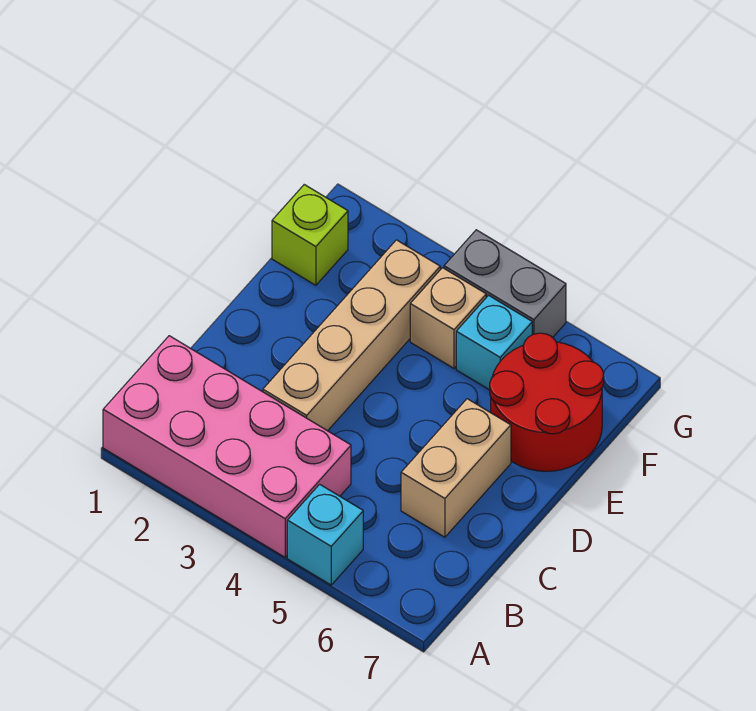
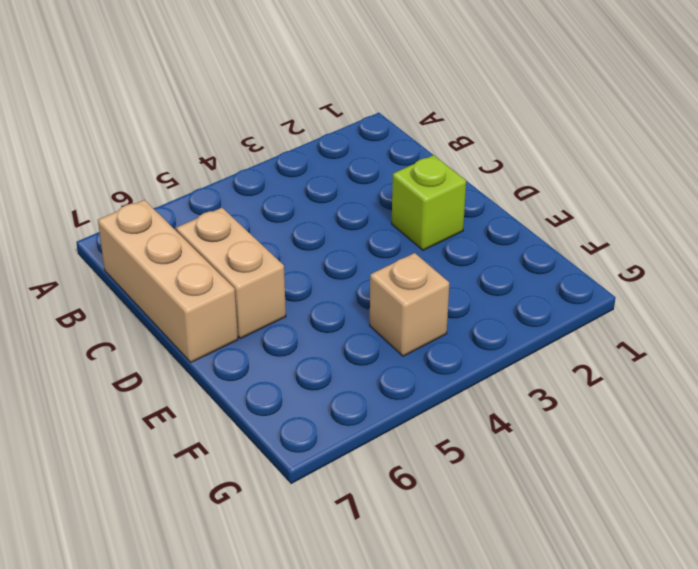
tan 1x3 brick [98,200,238,362] -> none
lime 1x1 brick [392,155,466,250] -> lime 1x1 brick moved to [272,185,348,285]
none -> pink 2x4 brick [103,336,351,557]
none -> cyan 1x1 brick [287,484,363,585]

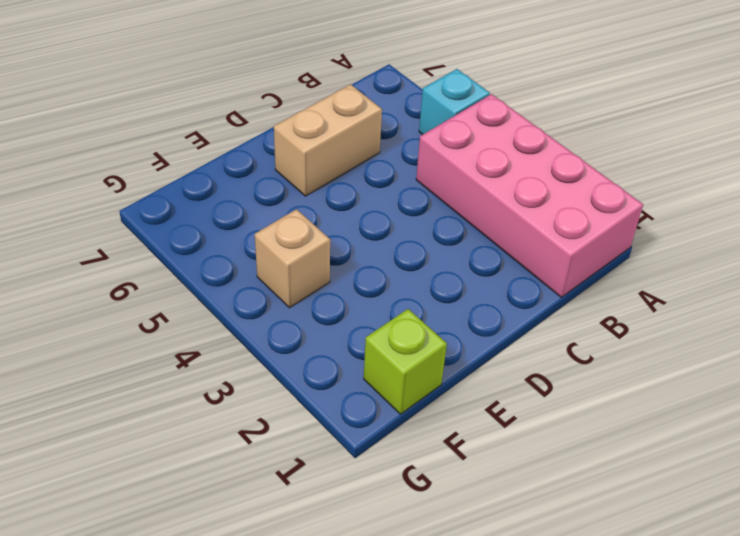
none -> tan 1x4 brick [263,240,440,431]
none -> red 2x2 round brick [490,333,604,471]

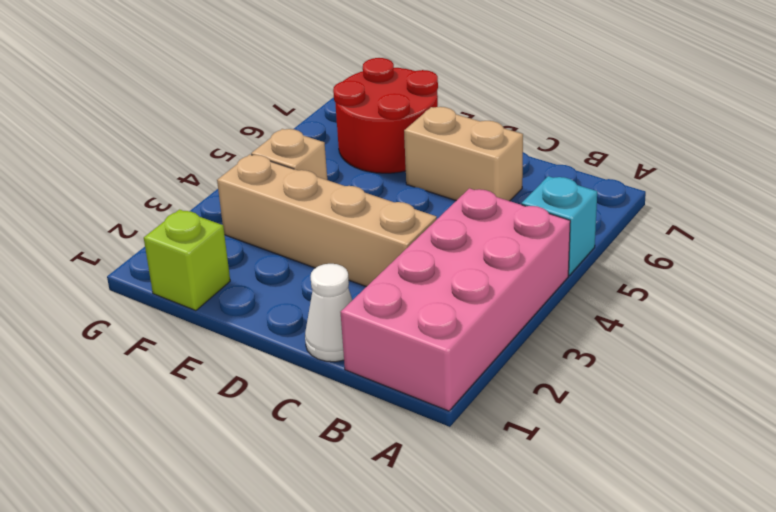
white 1x1 cone [305,264,352,362] -> none
none -> cyan 1x1 brick [456,295,532,390]
none -> grey 1x2 brick [444,230,566,338]

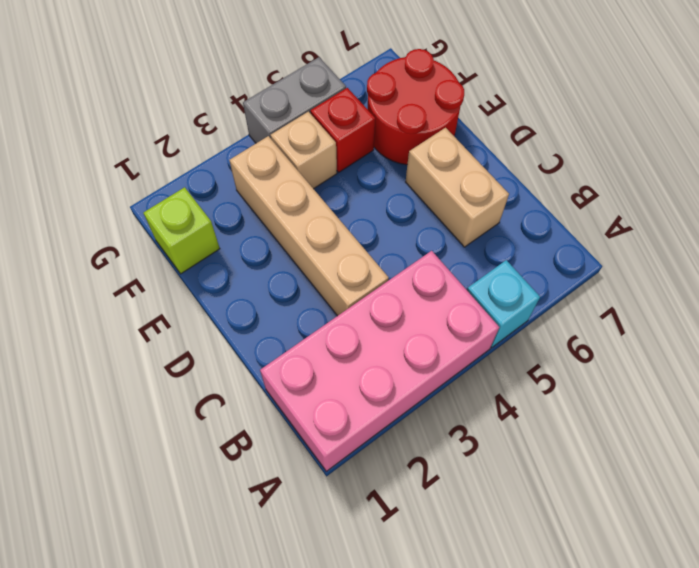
red 1x1 brick [310,88,375,172] -> cyan 1x1 brick [456,295,532,390]

